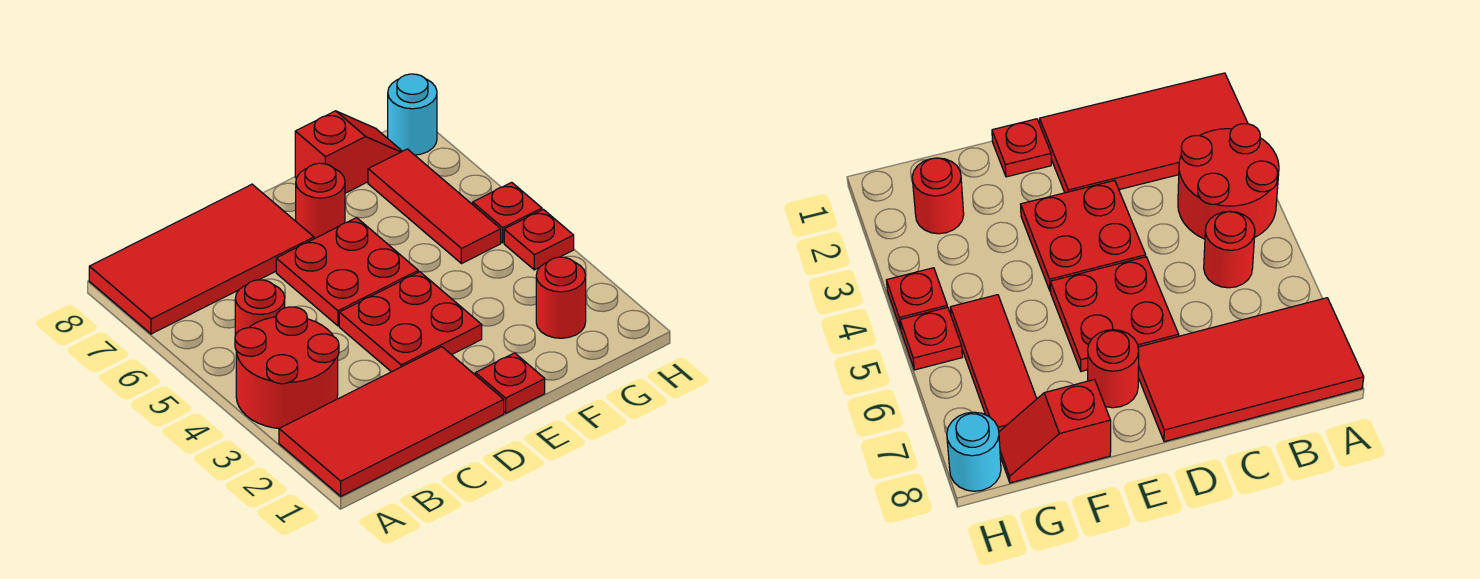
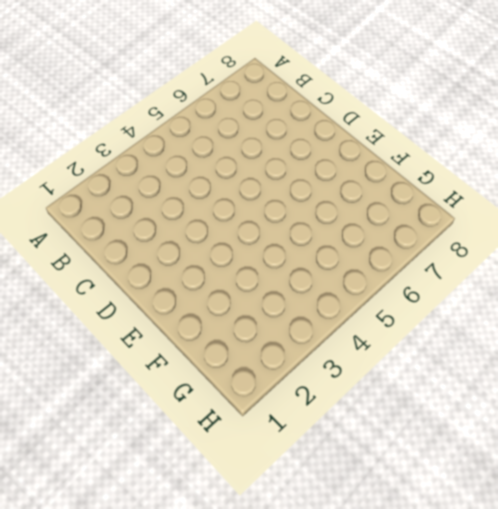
none -> red 2x4 tile [279,347,504,496]
none -> red 2x2 round brick [235,307,339,429]
none -> red 2x4 tile [89,184,314,334]

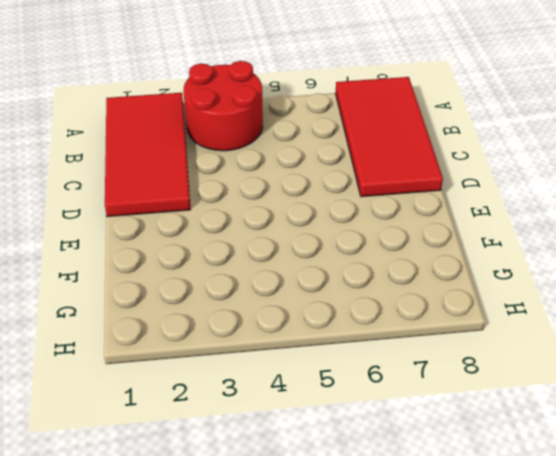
none -> red 1x1 round brick [235,280,285,335]
none -> red 2x2 plate [339,272,482,372]
none -> red 2x2 plate [276,218,418,326]

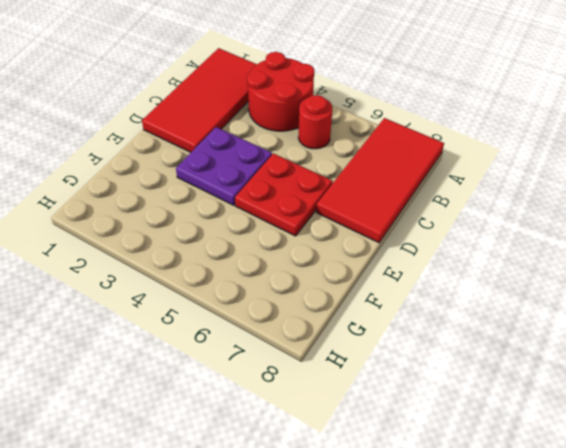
purple 2x2 plate [176,127,272,205] -> red 2x2 plate [339,272,482,372]
none -> red 1x1 plate [475,353,545,413]
none -> red 1x1 round brick [296,163,345,239]
none -> red 1x2 slope [295,111,402,193]

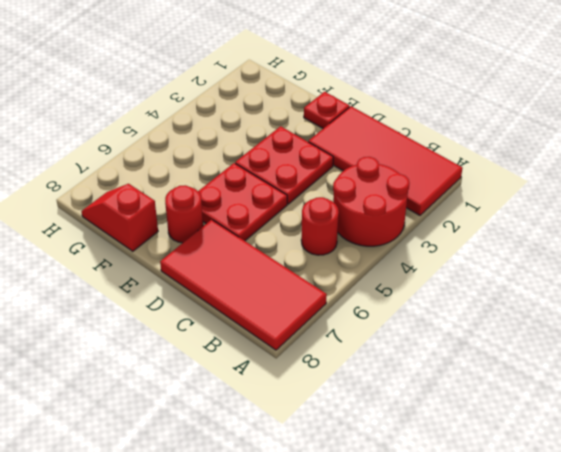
none -> red 1x1 round brick [536,257,586,338]
none -> red 1x3 tile [368,149,501,264]
none -> red 1x1 plate [504,209,574,270]

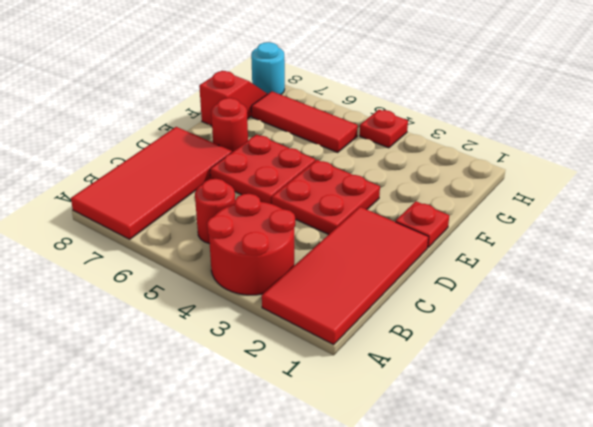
none -> red 1x1 round brick [536,257,586,338]
none -> red 1x1 plate [473,182,542,243]

